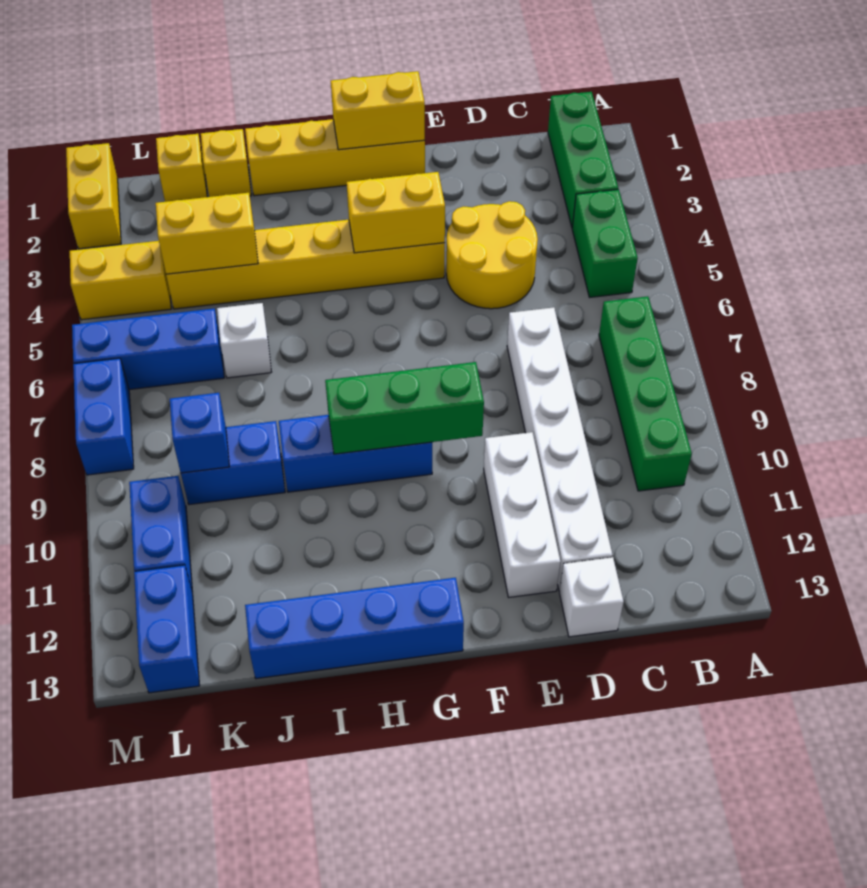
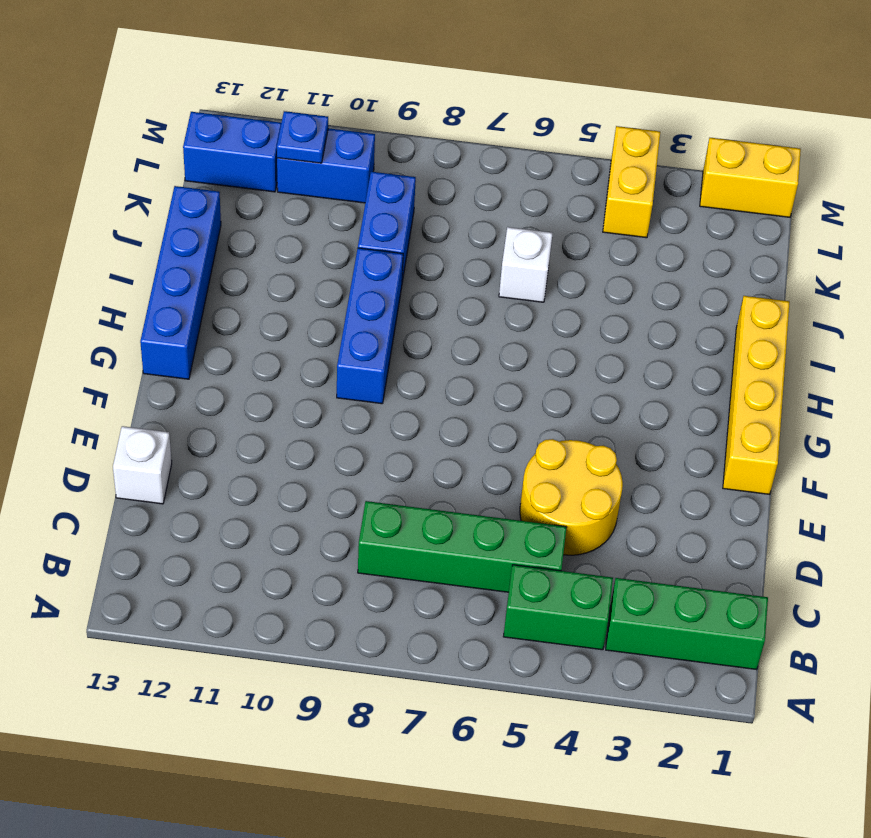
green 1x4 brick [358,501,567,592] -> green 1x4 brick moved to [599,296,692,491]
blue 1x1 plate [277,111,328,163] -> none
none -> white 1x6 brick [507,307,613,591]
none -> white 1x3 brick [484,432,560,597]
none -> yellow 1x6 brick [166,220,445,309]

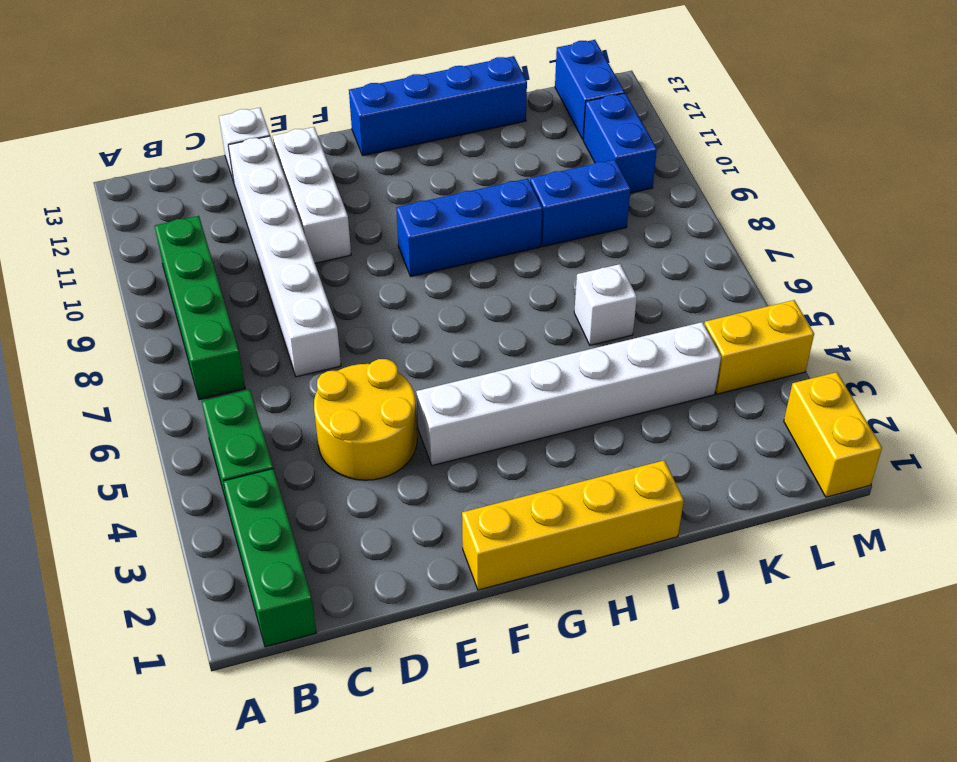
white 1x6 brick [416,322,721,466] -> yellow 1x6 brick [166,220,445,309]
none -> yellow 1x1 brick [201,129,251,197]
none -> yellow 1x1 brick [156,134,207,202]
none -> blue 1x3 brick [72,308,224,390]

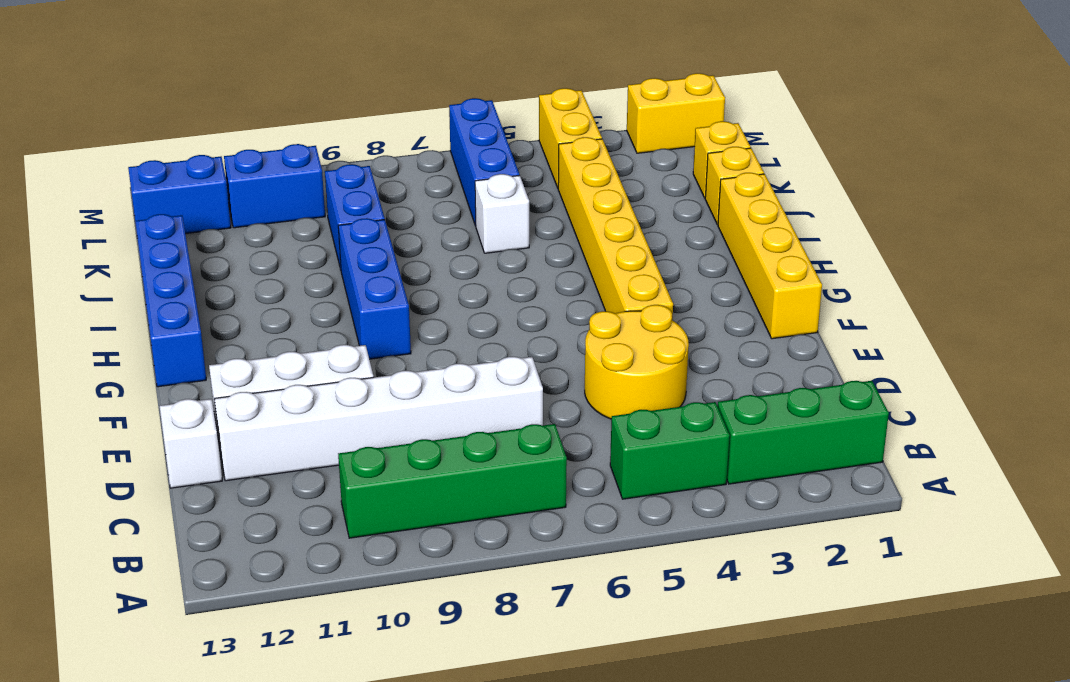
none -> blue 1x2 brick [73,358,134,475]
none -> yellow 1x2 brick [331,71,425,150]
none -> yellow 1x2 brick [347,172,445,253]

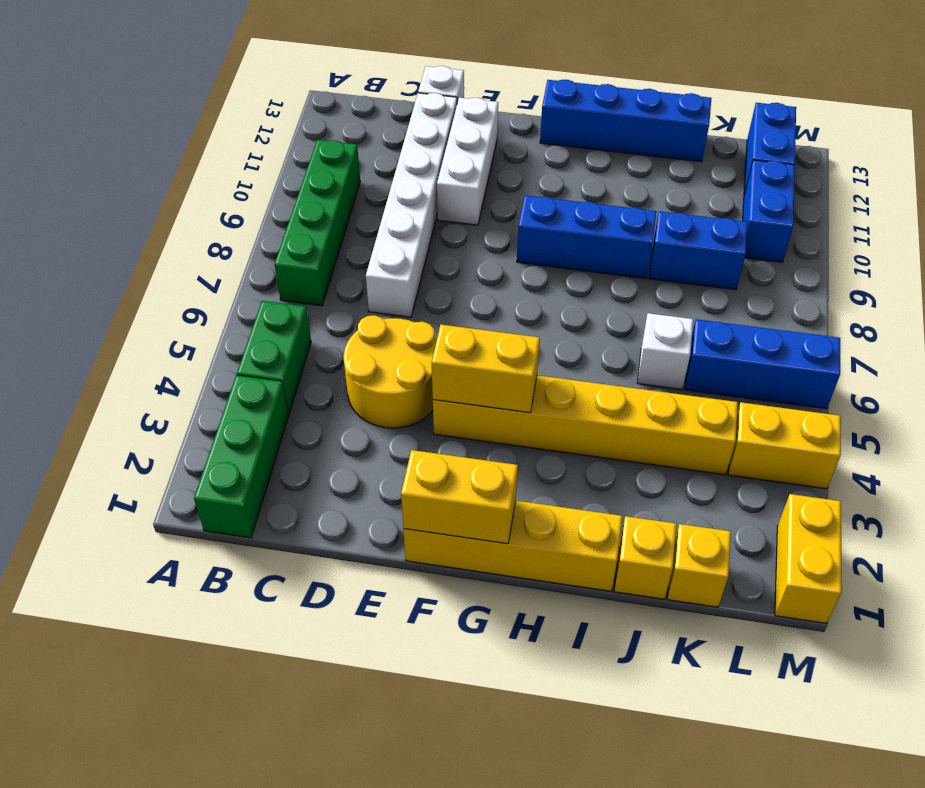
none -> blue 1x2 brick [73,358,134,475]
none -> green 1x3 brick [325,362,484,454]
none -> yellow 1x2 brick [156,193,258,274]

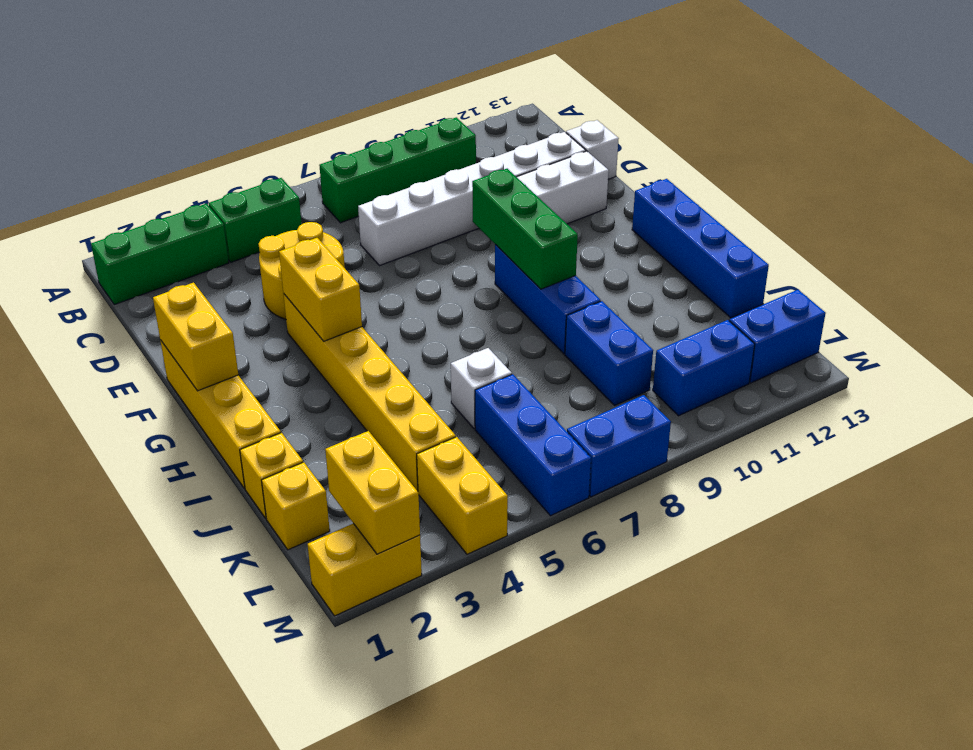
yellow 1x2 brick [325,431,420,554] -> yellow 1x2 brick moved to [156,193,258,274]
none -> blue 1x1 brick [170,393,229,473]

